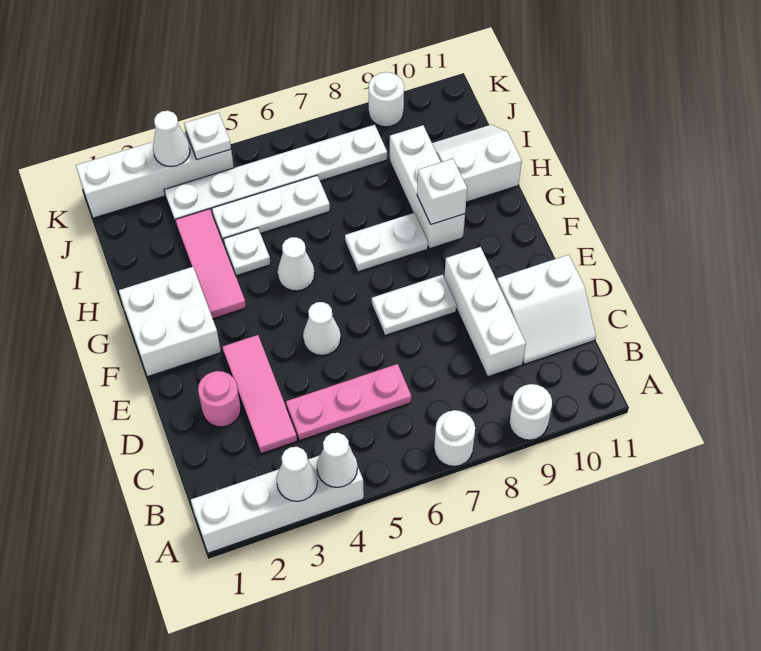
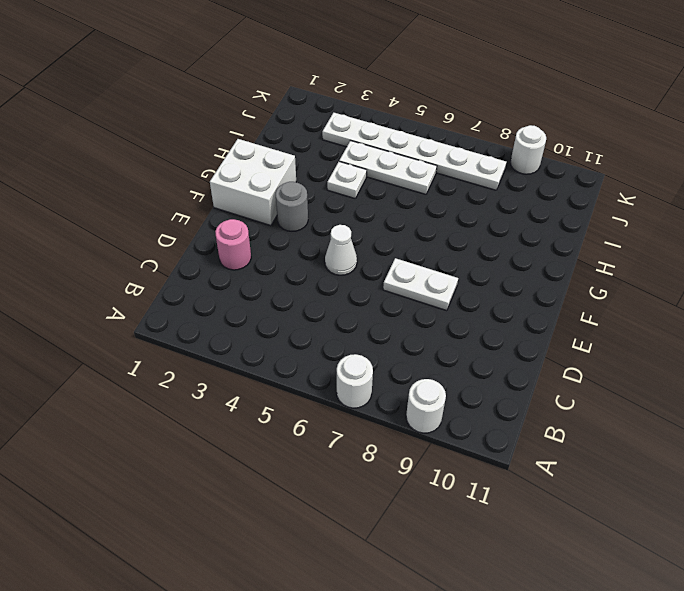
grey 1x1 round brick [276,182,308,231] -> none
none -> white 1x4 brick [191,446,364,553]
none -> pink 1x3 tile [222,335,297,454]
none -> pink 1x3 plate [286,364,411,441]

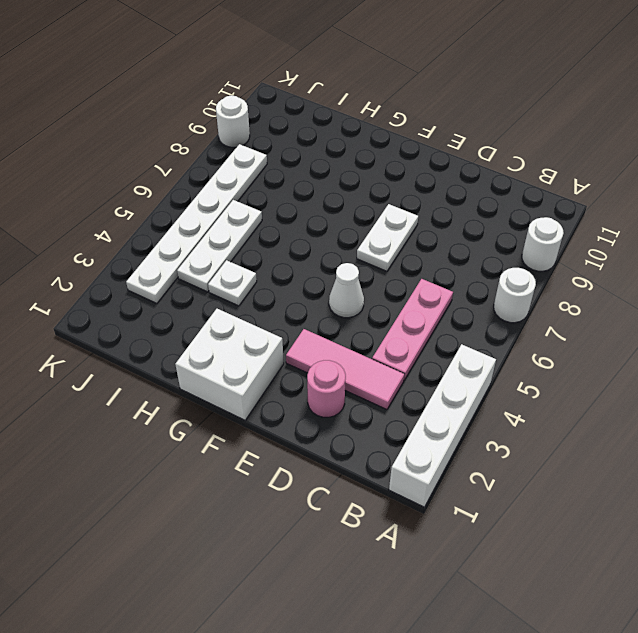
none -> white 1x3 brick [444,247,526,377]
none -> white 2x2 slope [497,255,596,364]
none -> pink 1x3 tile [175,209,246,319]

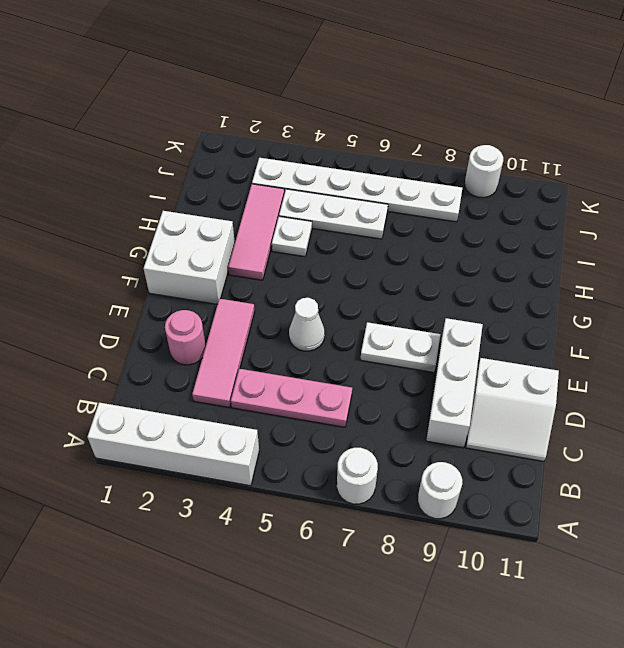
none -> white 1x1 cone [278,237,315,291]
none -> white 1x2 plate [345,213,428,272]
none -> white 1x3 brick [390,125,465,249]

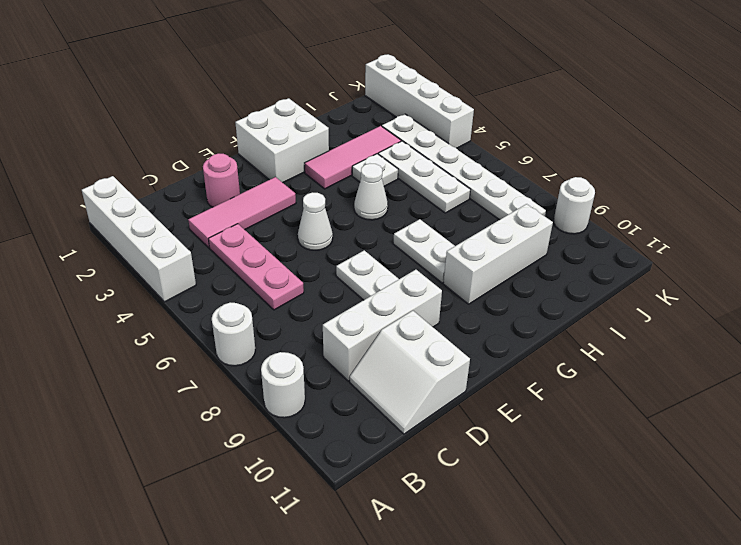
none -> white 2x2 slope [432,125,522,202]
none -> white 1x1 cone [277,447,318,501]
none -> white 1x1 cone [317,433,357,487]

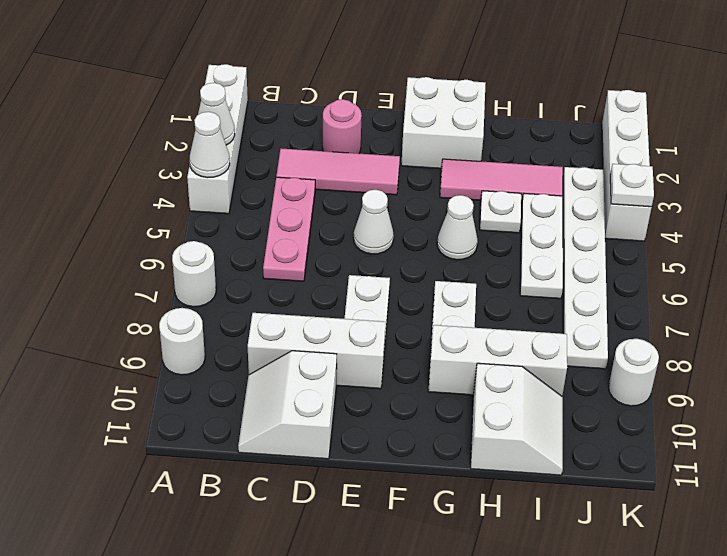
none -> white 1x1 brick [417,159,467,224]
none -> white 1x1 cone [153,111,190,167]

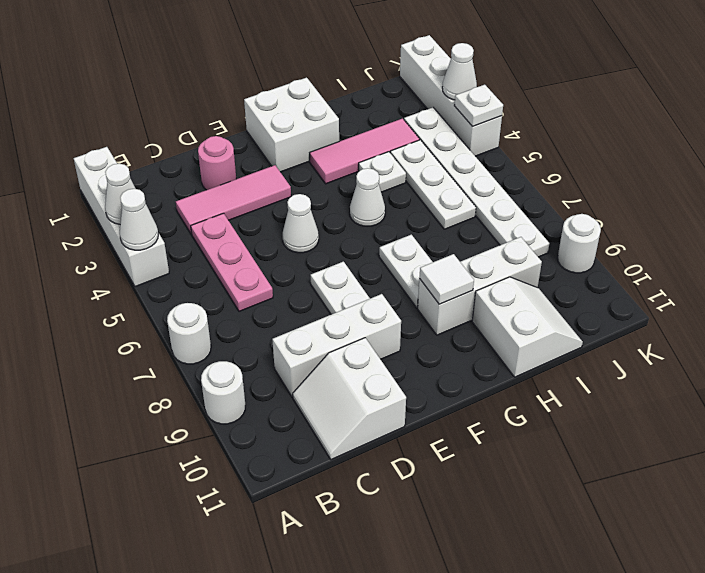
white 1x1 tile [419,254,474,304] -> white 1x1 brick [417,159,467,224]

